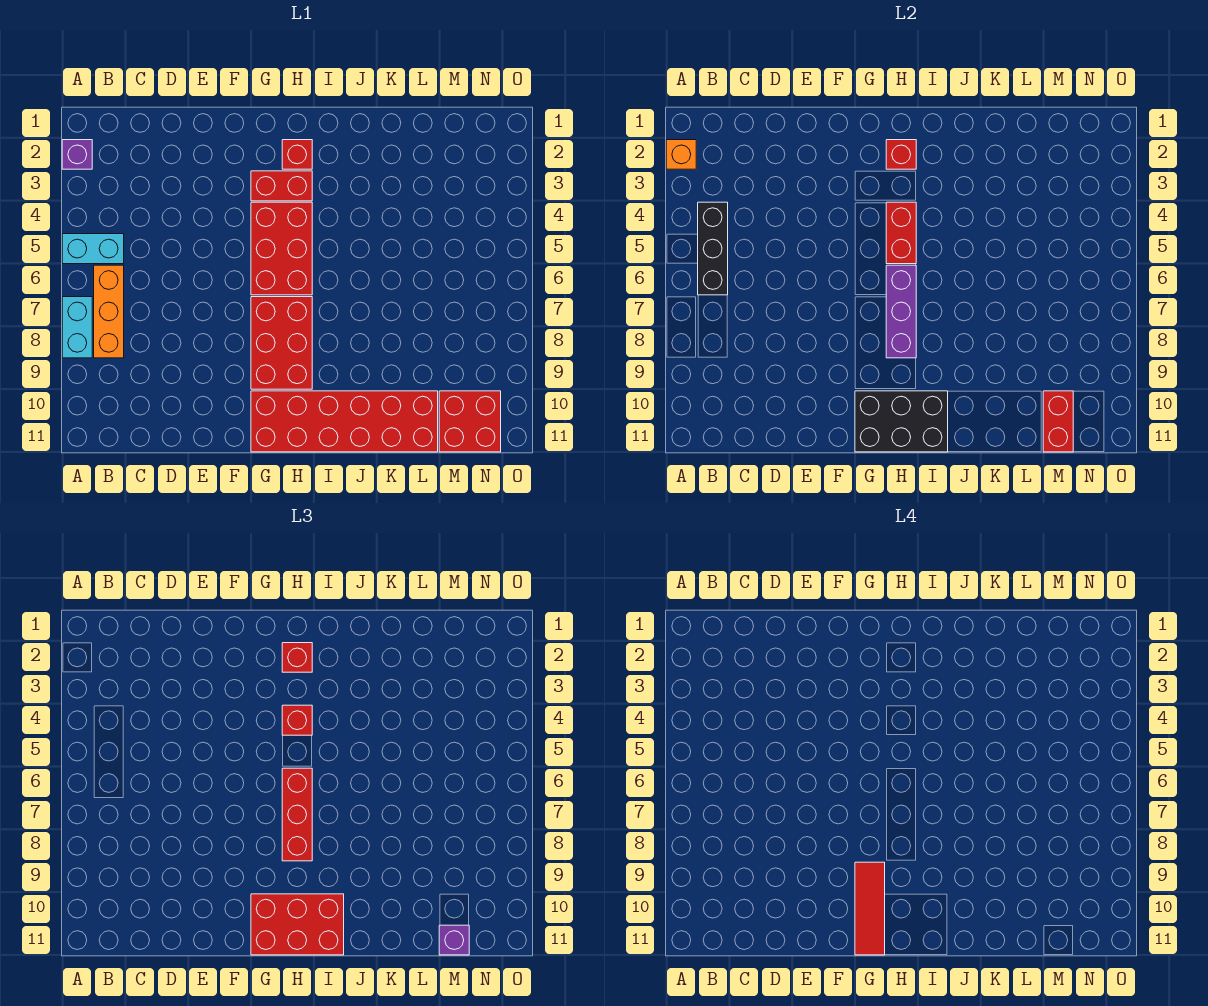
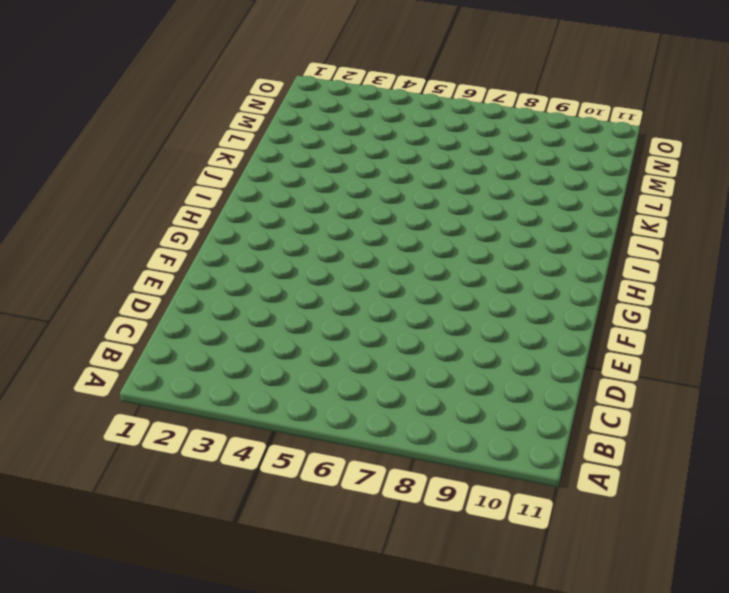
none -> purple 1x1 brick [62,140,92,169]
none -> cyan 1x2 brick [62,234,124,264]
none -> cyan 1x2 brick [62,297,92,358]

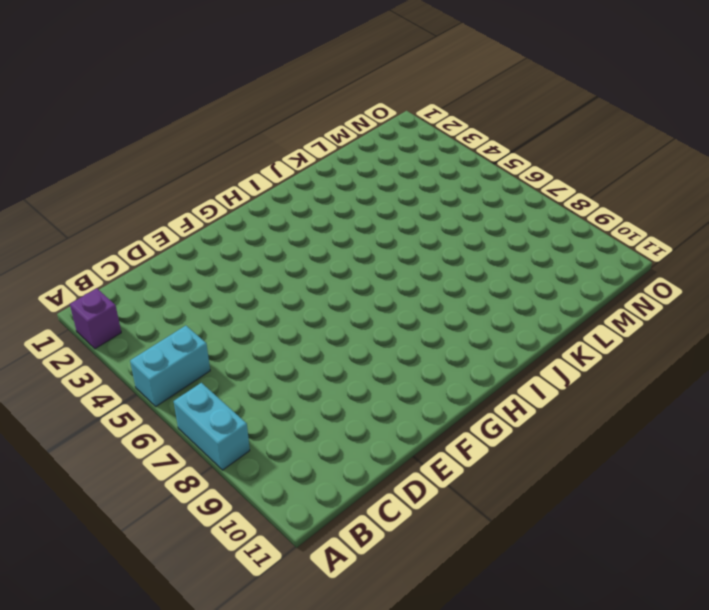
none -> orange 1x3 brick [94,265,124,358]
none -> red 1x2 brick [251,171,312,201]
none -> red 2x3 brick [251,202,312,295]

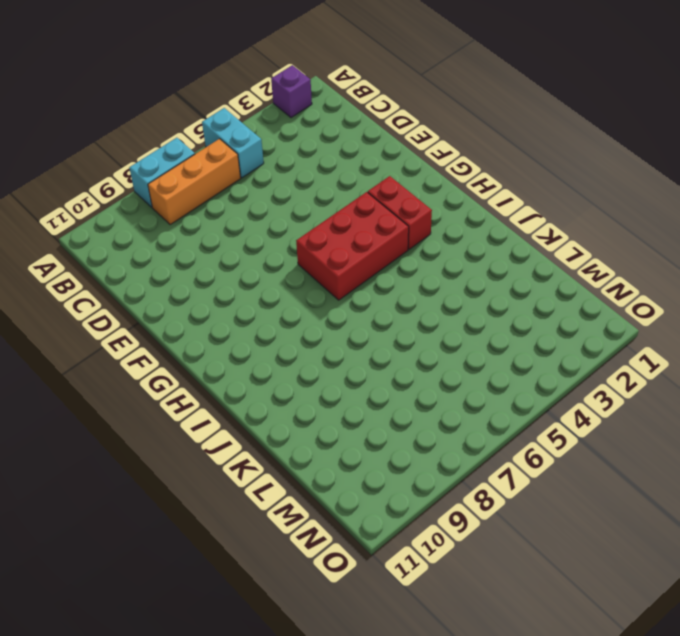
none -> red 2x3 brick [251,297,312,389]
none -> red 2x6 brick [251,391,438,452]
none -> red 1x1 brick [282,140,312,169]

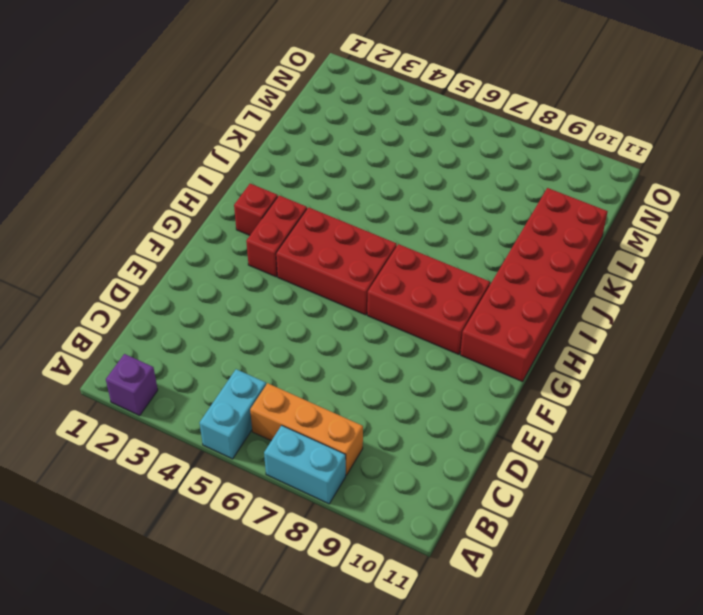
none -> red 2x2 brick [439,391,501,452]
none -> orange 1x1 brick [666,140,696,169]
none -> black 1x3 brick [698,202,728,295]

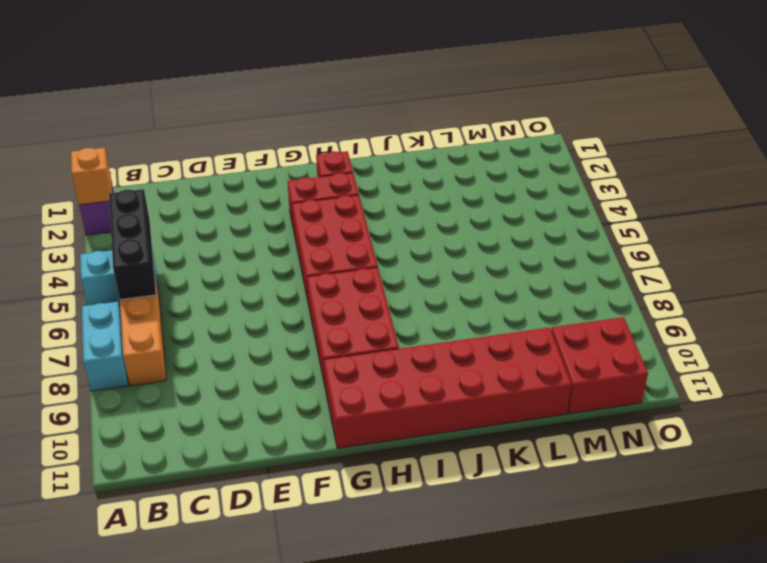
none -> black 2x3 brick [855,391,948,452]
none -> red 1x1 brick [886,140,916,169]
none -> red 1x2 brick [886,202,916,264]

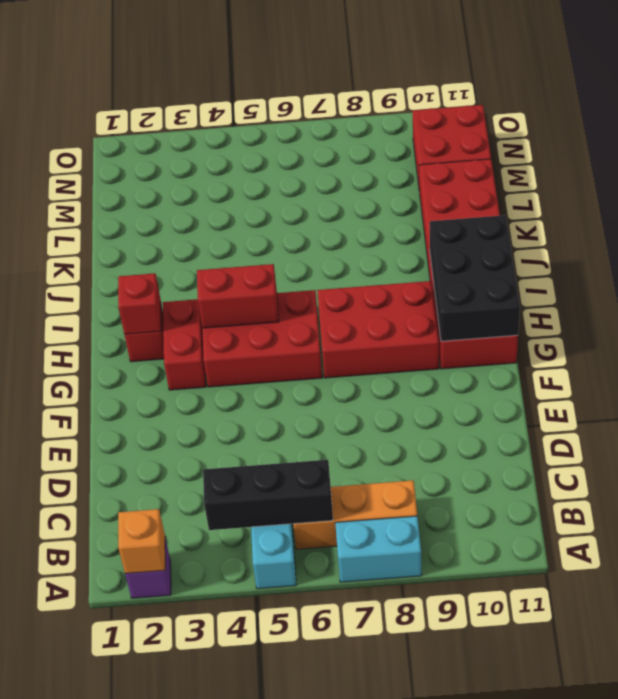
none -> purple 1x3 brick [886,265,916,358]
none -> red 1x2 brick [1043,391,1073,452]
none -> red 2x3 brick [251,894,344,955]

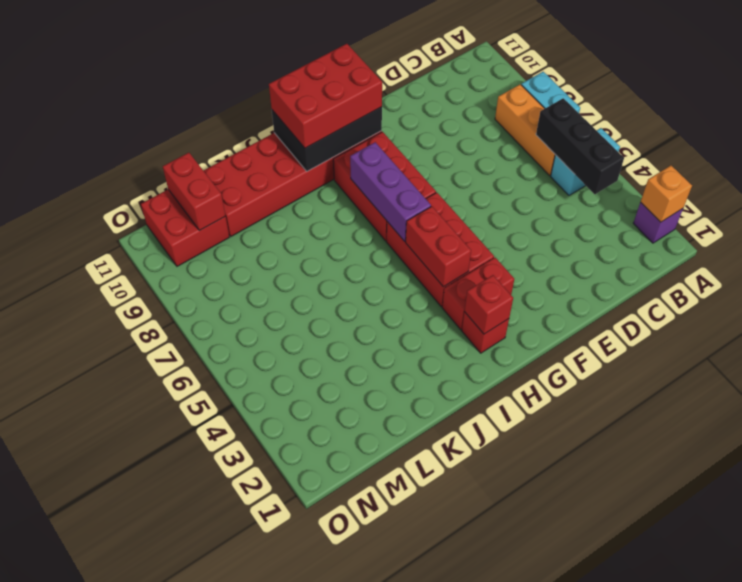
none -> red 1x1 brick [282,643,312,672]
none -> red 1x1 brick [282,705,312,735]
none -> red 1x3 brick [282,768,312,861]

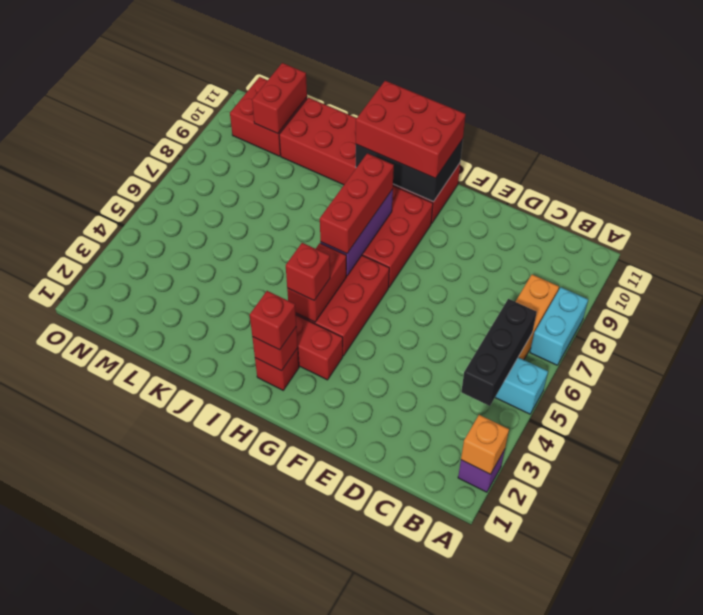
none -> purple 1x1 brick [439,925,469,955]
none -> red 1x3 tile [855,862,885,955]

